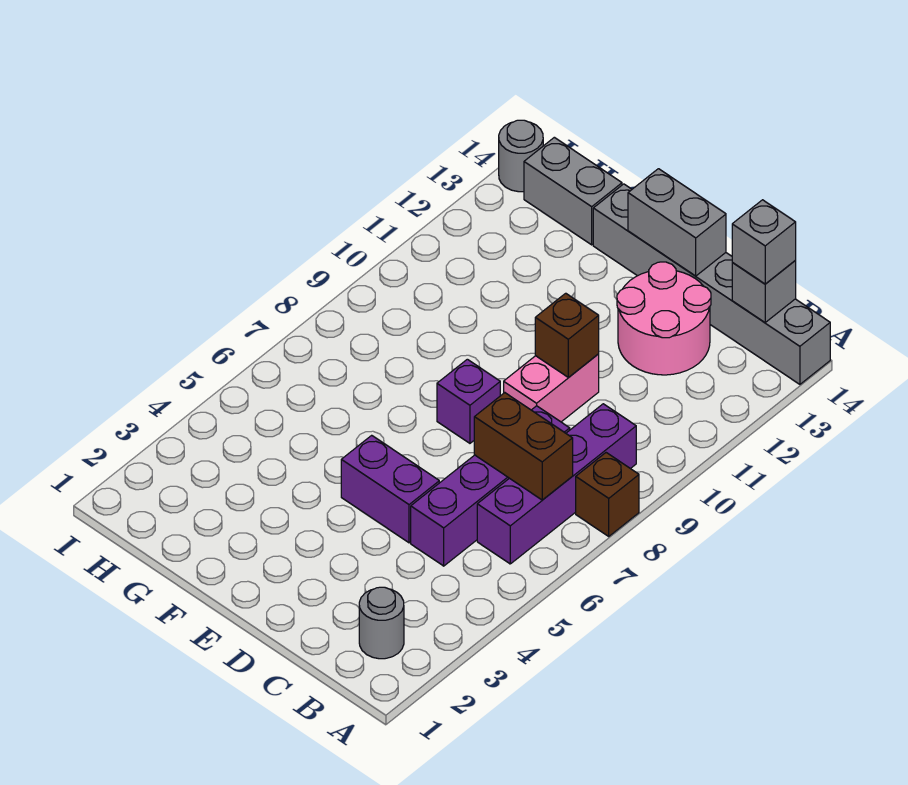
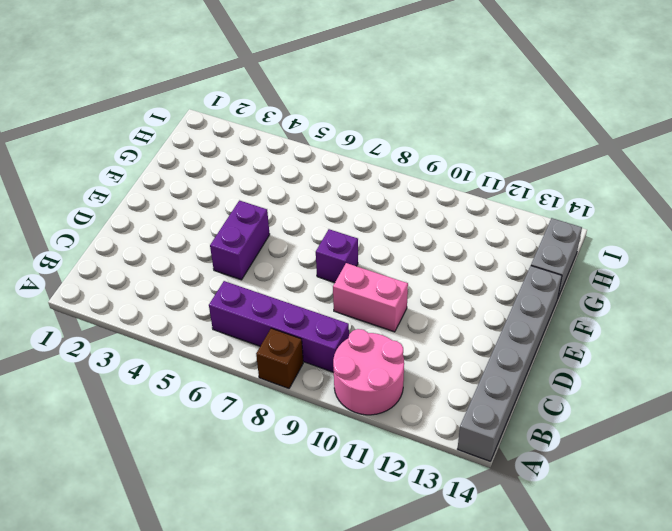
pink 2x2 round brick [333,329,404,415] -> pink 2x2 round brick moved to [617,262,711,375]
none -> grey 1x1 round brick [359,587,404,659]
none -> purple 1x4 brick [411,406,570,566]
none -> grey 1x1 round brick [499,120,543,192]

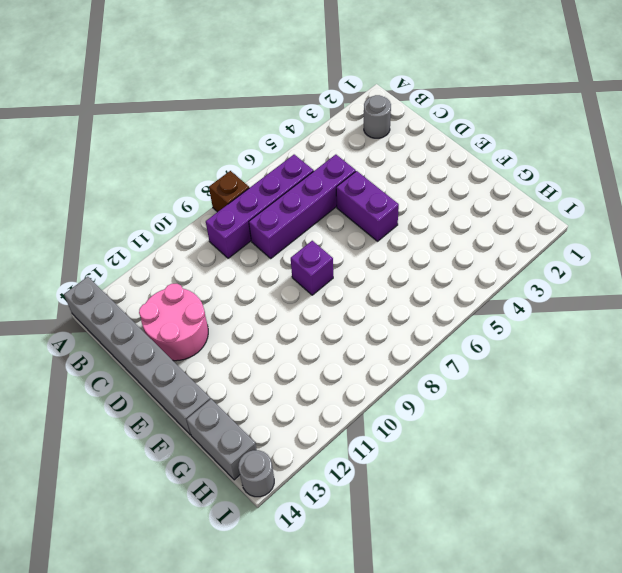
none -> pink 1x2 brick [504,354,599,422]
none -> brown 1x2 brick [474,393,573,500]
none -> grey 1x1 brick [732,261,796,322]

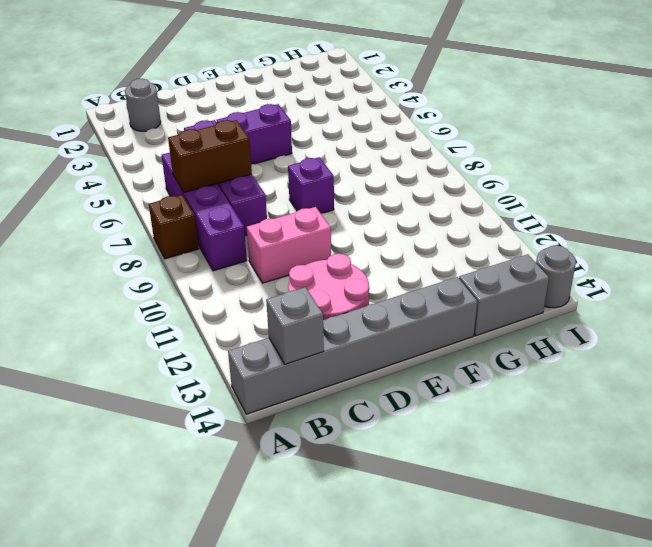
pink 1x2 brick [247,207,331,283] -> pink 1x2 brick turned to [504,354,599,422]
none -> brown 1x1 brick [535,293,599,378]
none -> grey 1x2 brick [628,169,726,276]
none -> grey 1x1 brick [732,200,796,284]

